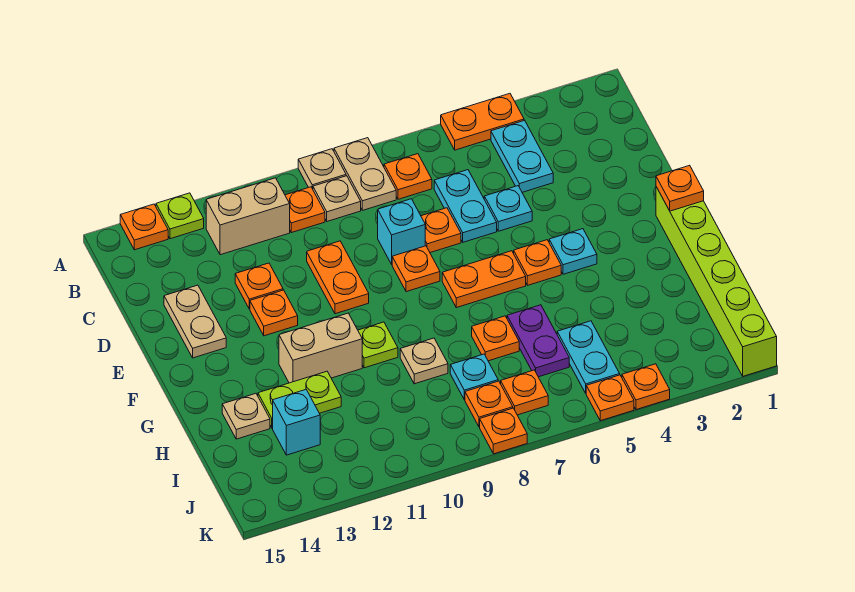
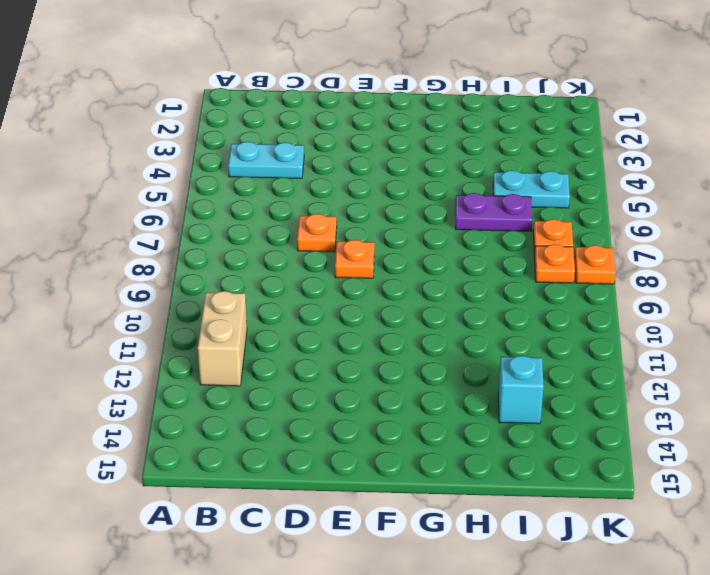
none -> orange 1x2 plate [441,94,524,150]
none -> tan 1x2 plate [334,138,396,210]
none -> tan 1x1 plate [298,149,346,189]
none -> lime 1x1 plate [156,193,204,239]

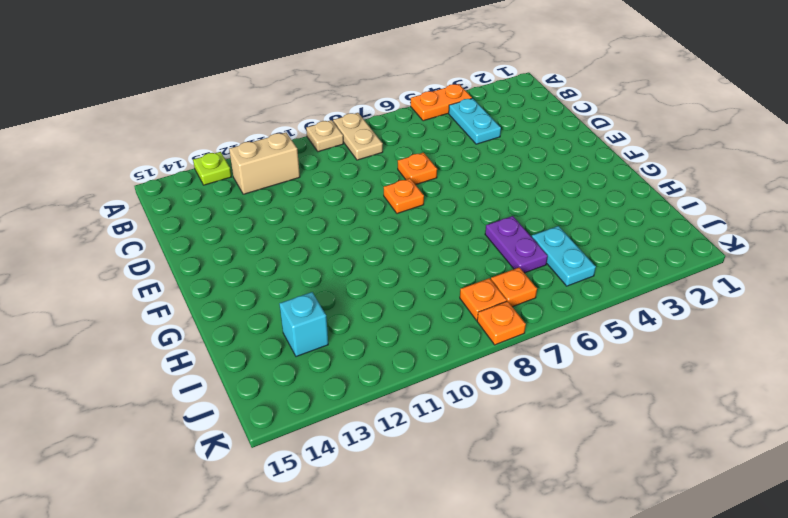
none -> orange 1x1 plate [120,204,168,250]
none -> orange 1x1 plate [384,154,432,199]
none -> tan 1x1 plate [313,176,361,221]
none -> orange 1x1 plate [285,187,325,233]

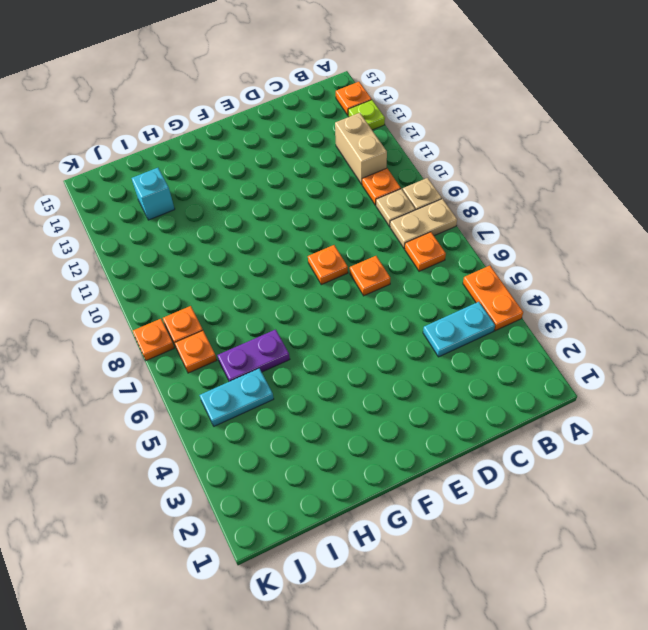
none -> cyan 1x2 plate [434,170,497,242]
none -> cyan 1x1 plate [484,186,532,231]
none -> cyan 1x1 brick [378,199,425,264]
none -> orange 1x2 plate [307,241,369,314]

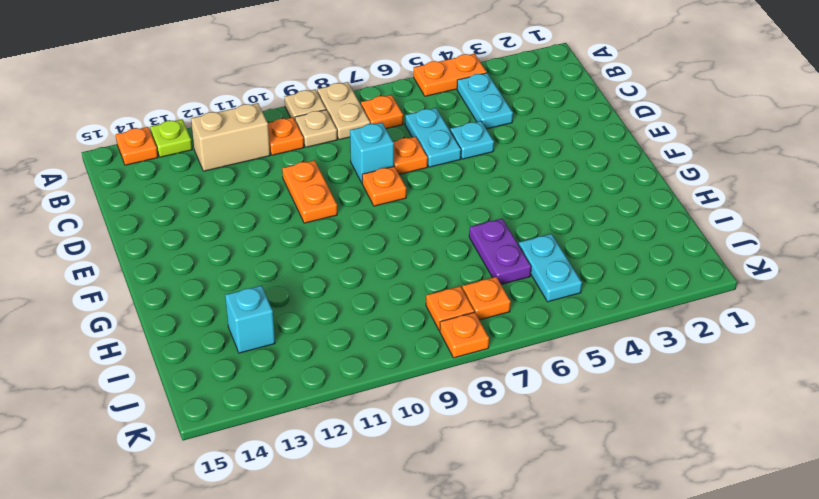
none -> orange 1x1 plate [235,263,283,309]
none -> tan 1x2 plate [164,285,226,358]
none -> orange 1x1 plate [250,290,298,336]
none -> lime 1x6 brick [656,187,777,376]

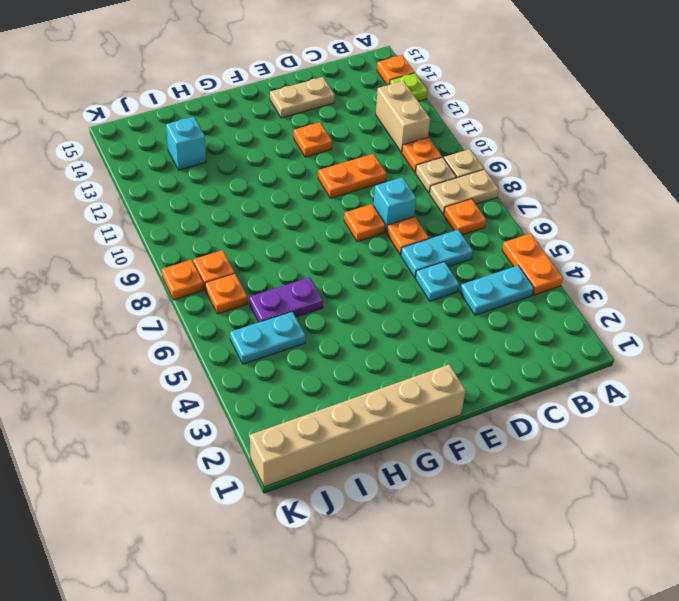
tan 1x6 brick [250,364,466,487] -> lime 1x6 brick [656,187,777,376]
none -> orange 1x1 plate [235,263,283,309]
none -> cyan 1x1 plate [549,229,597,274]
none -> orange 1x1 plate [514,240,561,285]
none -> orange 1x2 plate [442,251,526,308]

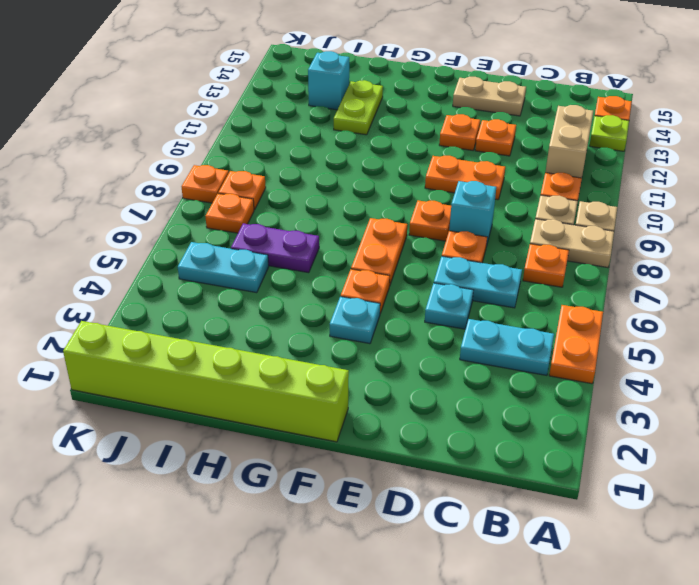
none -> lime 1x1 plate [358,322,398,368]
none -> tan 1x2 brick [279,313,362,383]
none -> orange 1x1 plate [472,316,519,361]
none -> tan 1x1 plate [400,338,448,384]

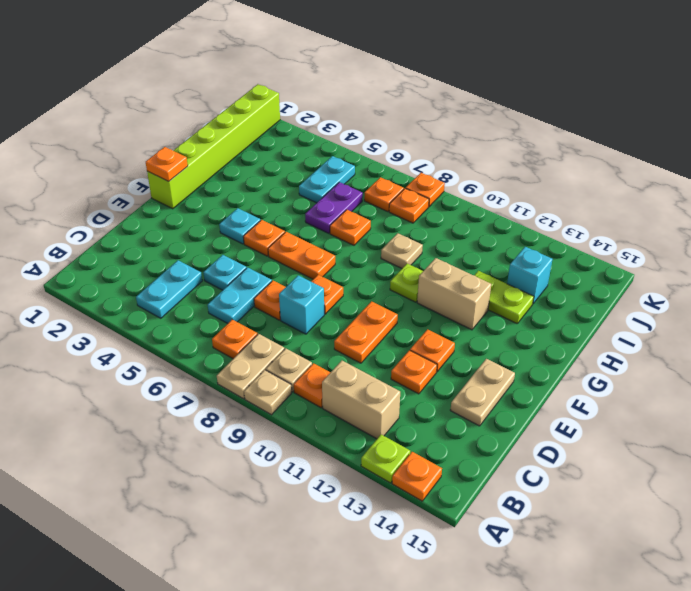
none -> orange 1x2 plate [441,94,524,150]
none -> tan 1x1 plate [222,394,270,439]
none -> cyan 1x1 plate [450,354,498,400]
none -> orange 1x1 plate [622,364,670,410]

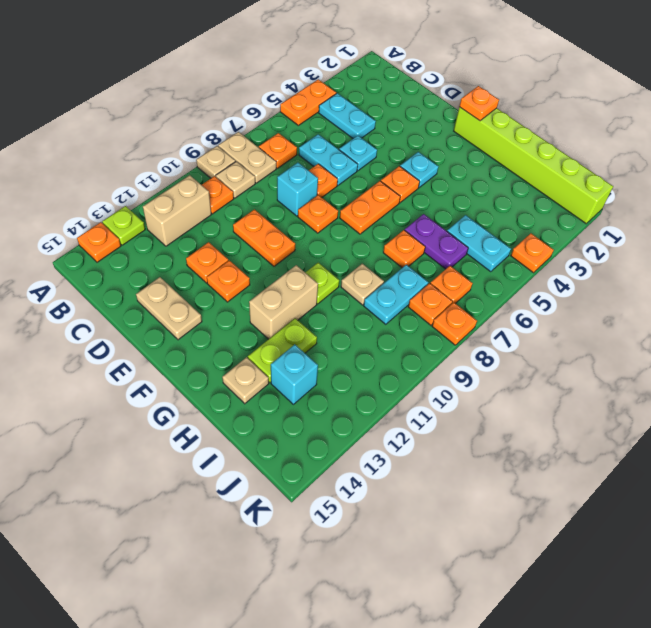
cyan 1x2 plate [364,265,428,324] -> cyan 1x1 plate [450,354,498,400]
none -> orange 1x1 plate [586,375,634,421]

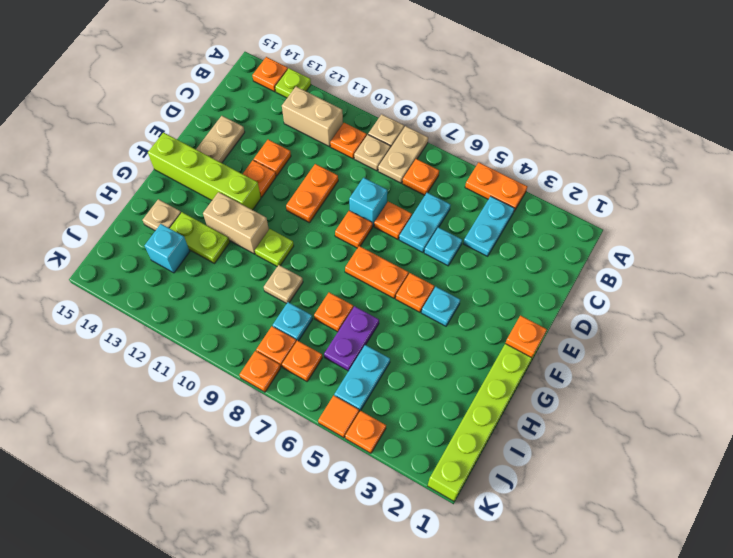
lime 1x4 brick [148,133,261,210] -> none
orange 1x1 tile [318,396,359,438] -> orange 1x1 plate [586,375,634,421]

